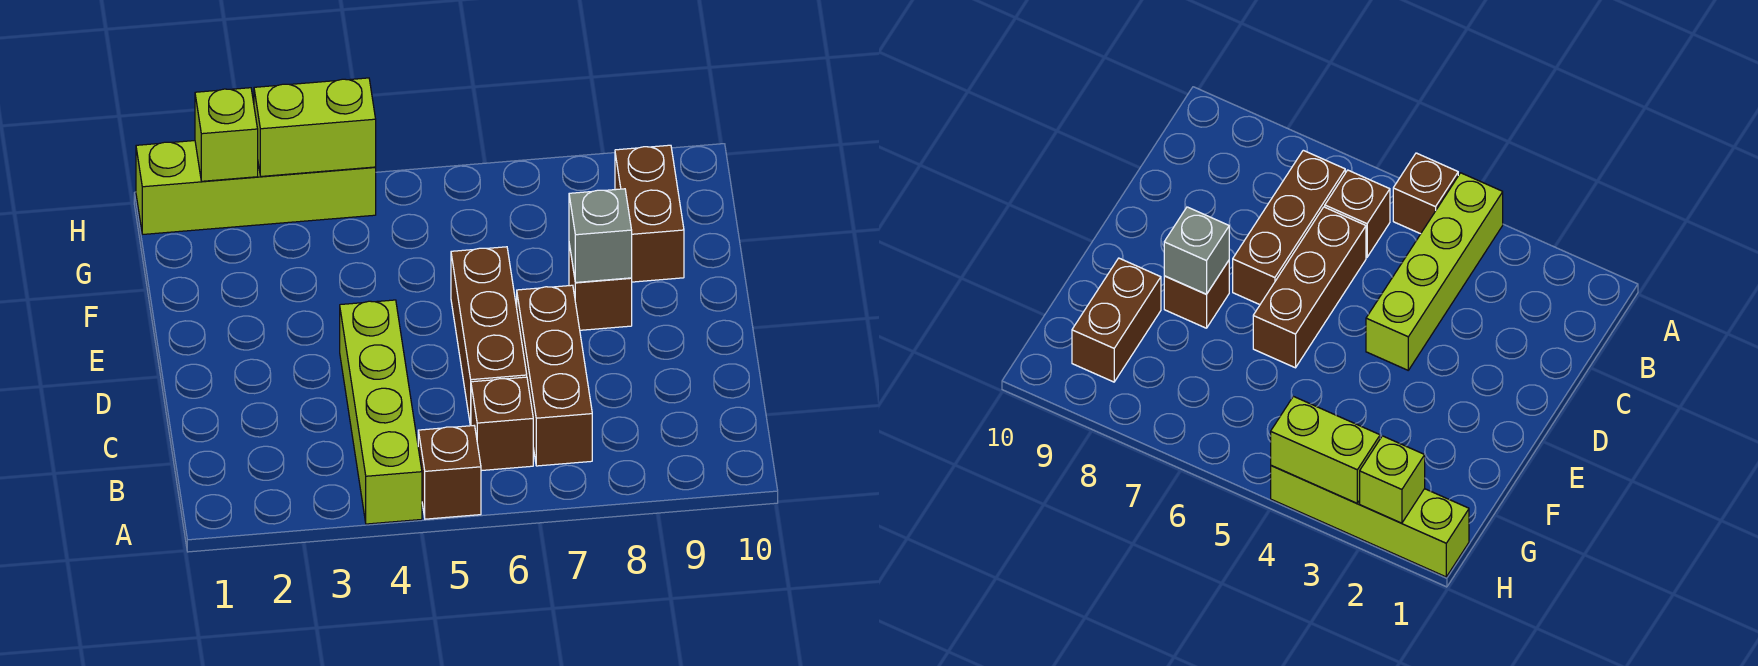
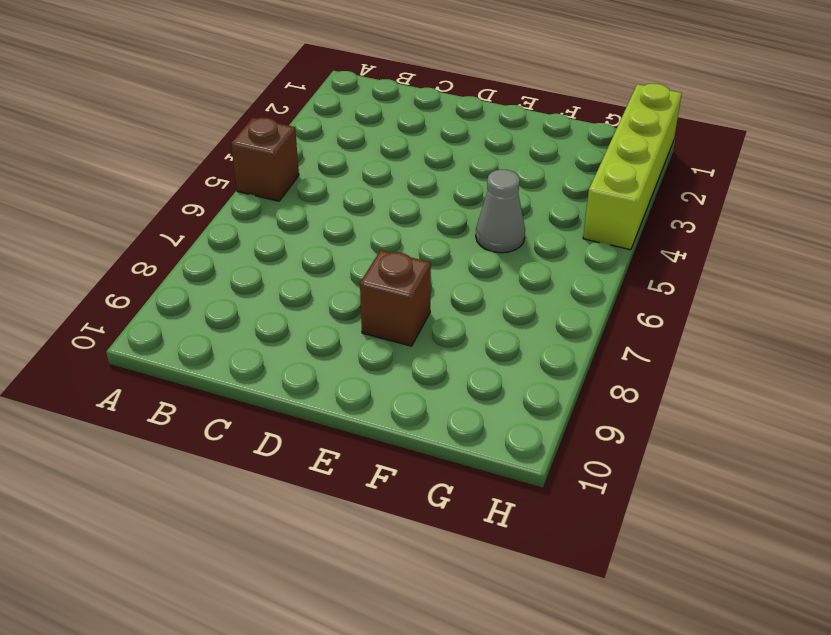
grey 1x1 cone [476,170,525,253] -> none
none -> lime 1x4 brick [340,300,422,524]
none -> brown 1x1 brick [471,377,533,471]

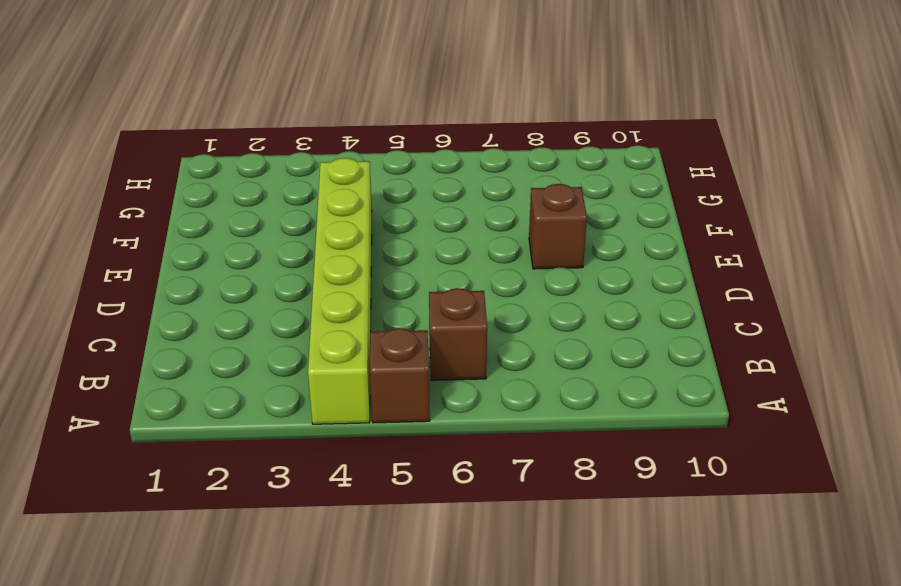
lime 1x6 brick [308,158,372,424] -> lime 1x4 brick [340,300,422,524]
none -> brown 1x3 brick [517,285,592,466]
none -> brown 1x3 brick [451,247,527,425]

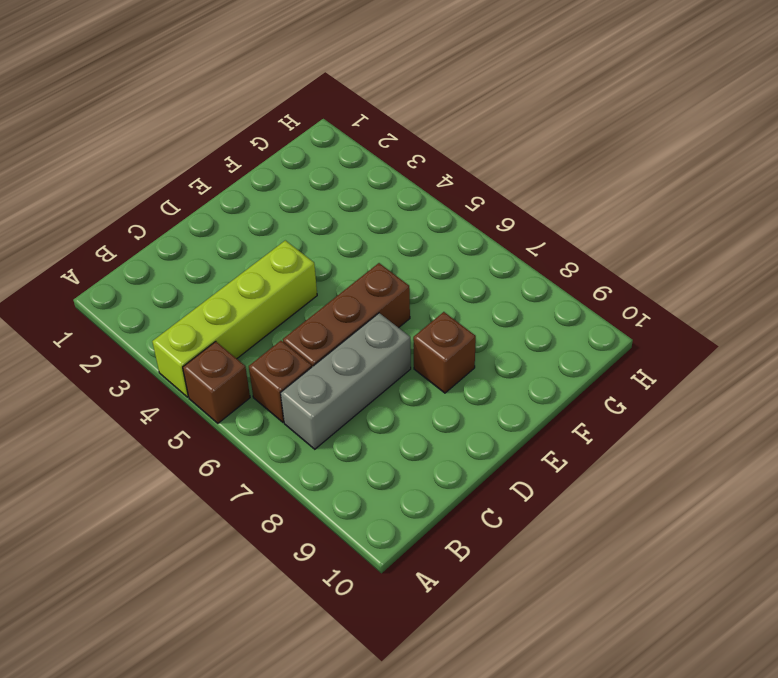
grey 1x3 brick [281,313,411,449] -> brown 1x3 brick [517,285,592,466]
none -> brown 1x2 brick [615,145,684,282]
none -> lime 1x4 brick [136,141,376,234]

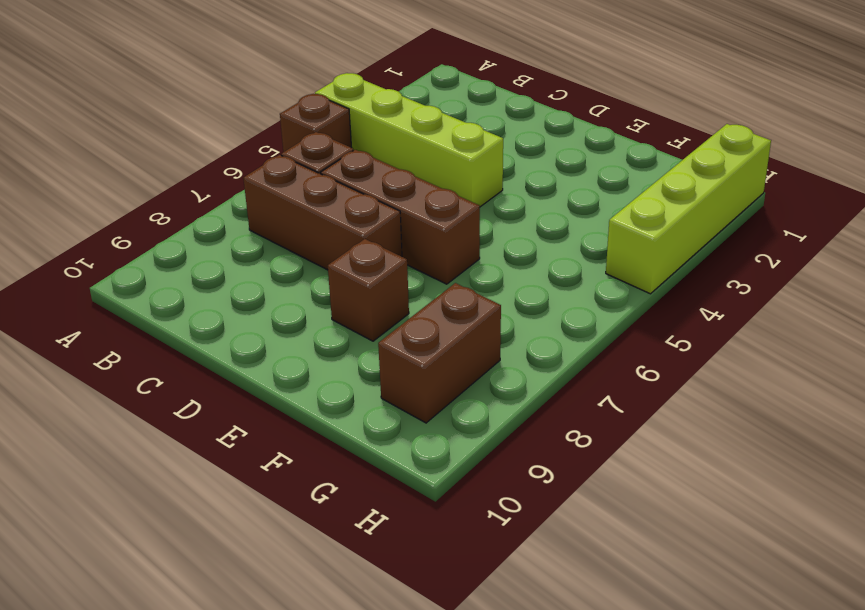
brown 1x2 brick [378,283,501,423] -> brown 1x2 brick turned to [615,145,684,282]
none -> grey 1x1 brick [569,189,632,283]
none -> lime 1x1 brick [195,88,258,181]

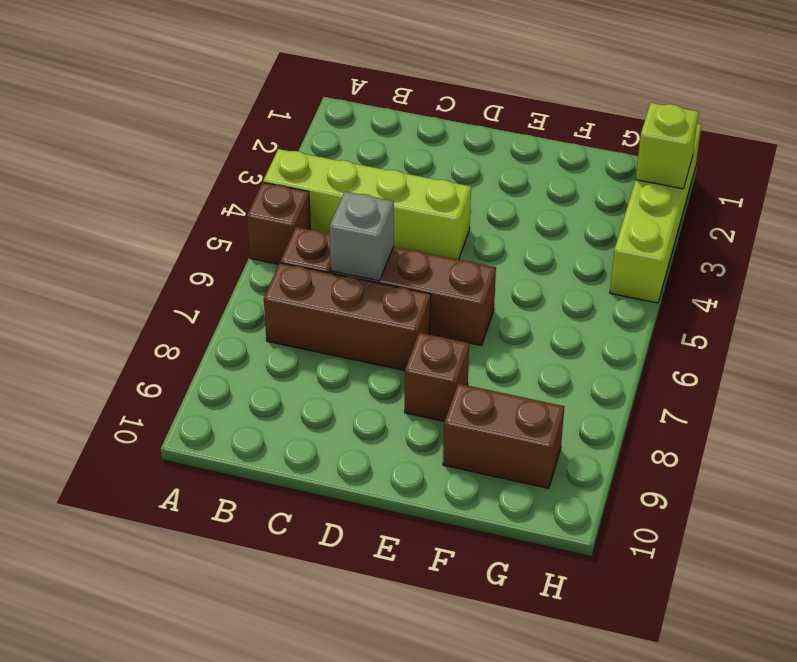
grey 1x1 brick [329,192,394,281] -> grey 1x1 brick moved to [569,189,632,283]
none -> lime 1x2 brick [254,78,376,176]

